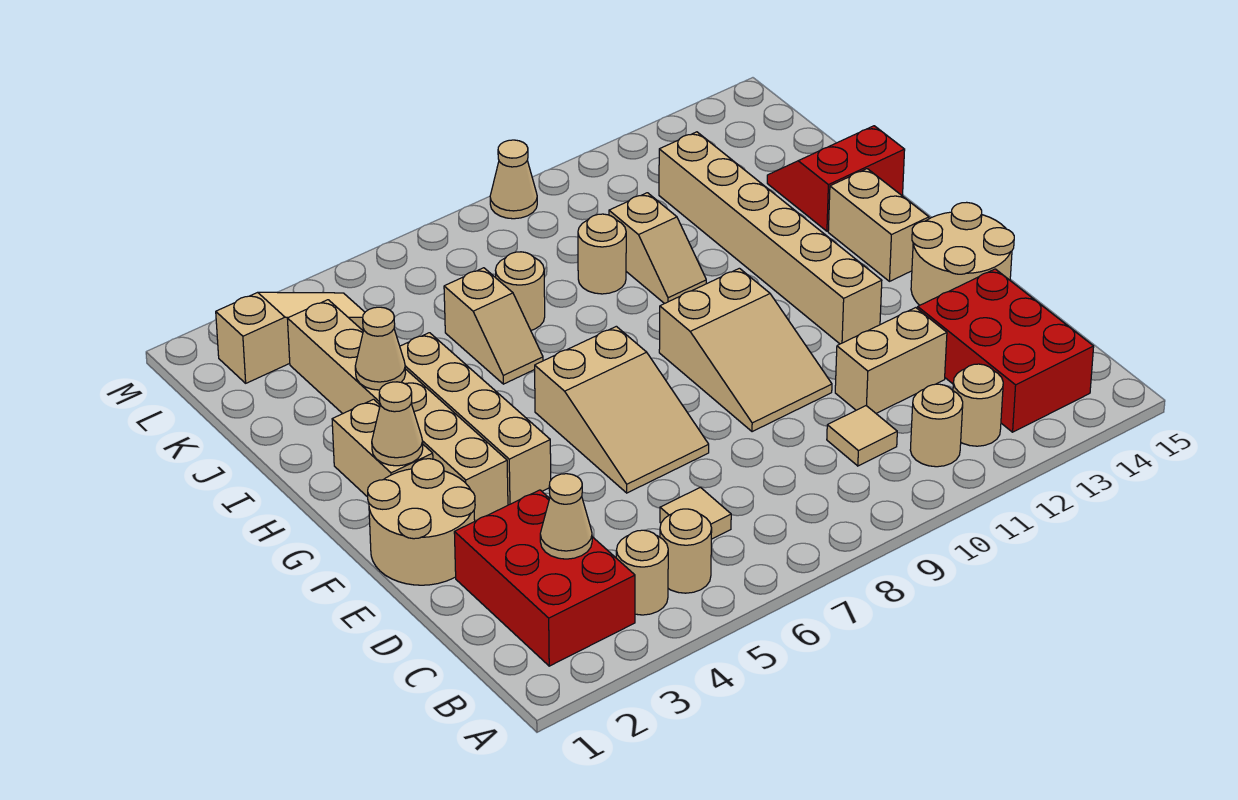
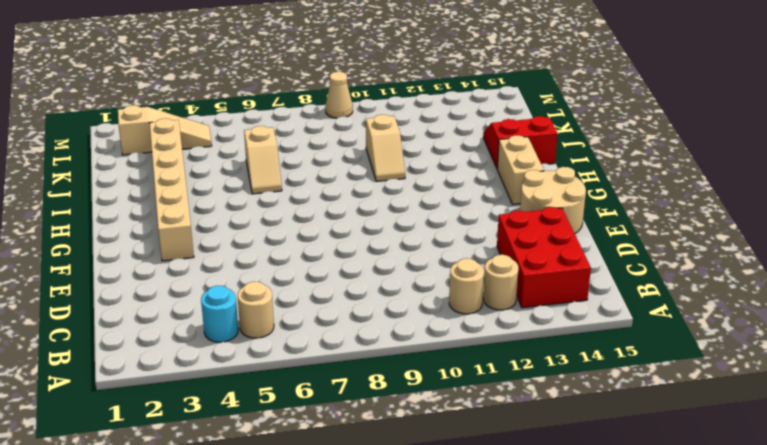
cyan 1x1 round brick [201,286,238,342] -> tan 1x1 round brick [616,530,668,615]
none -> red 2x3 brick [454,490,635,666]
none -> tan 1x1 tile [660,487,731,539]
none -> tan 1x1 tile [827,406,897,466]

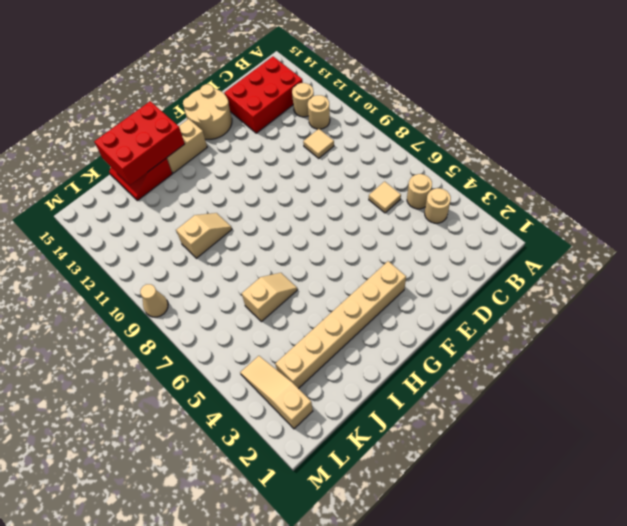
red 2x3 brick [94,101,185,185] -> red 2x3 brick moved to [454,490,635,666]
none -> tan 1x2 brick [835,308,947,413]
none -> tan 2x2 round brick [368,459,475,585]
none -> tan 2x3 slope [535,326,709,493]

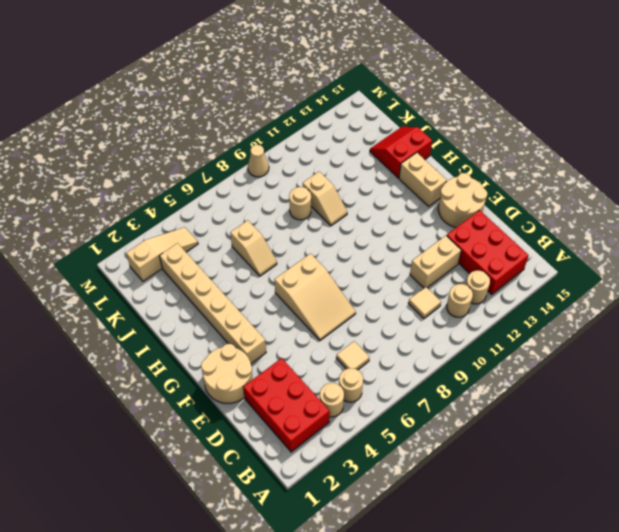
none -> tan 2x3 slope [659,268,832,432]
none -> tan 1x4 brick [400,333,551,505]
none -> tan 1x6 brick [659,132,882,344]

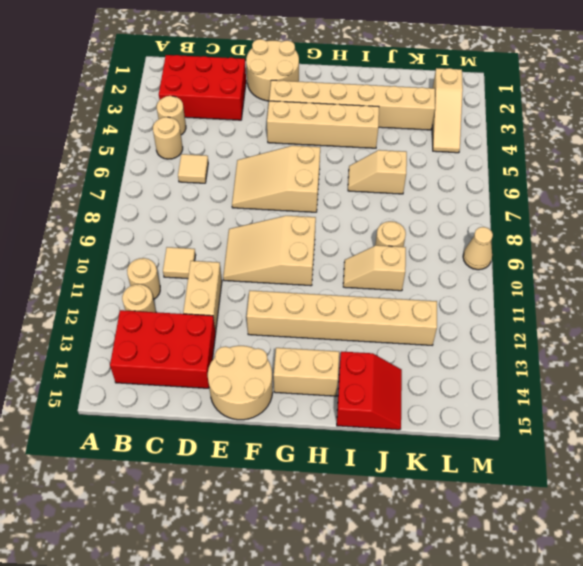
none -> tan 1x2 brick [332,399,433,497]
none -> tan 1x1 round brick [495,252,545,330]
none -> tan 1x1 cone [540,474,592,559]

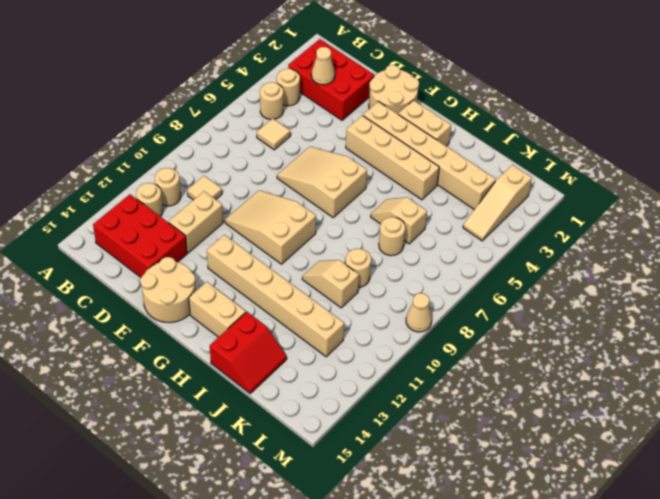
none -> tan 1x1 cone [372,382,423,466]
none -> tan 1x1 cone [355,307,406,390]

